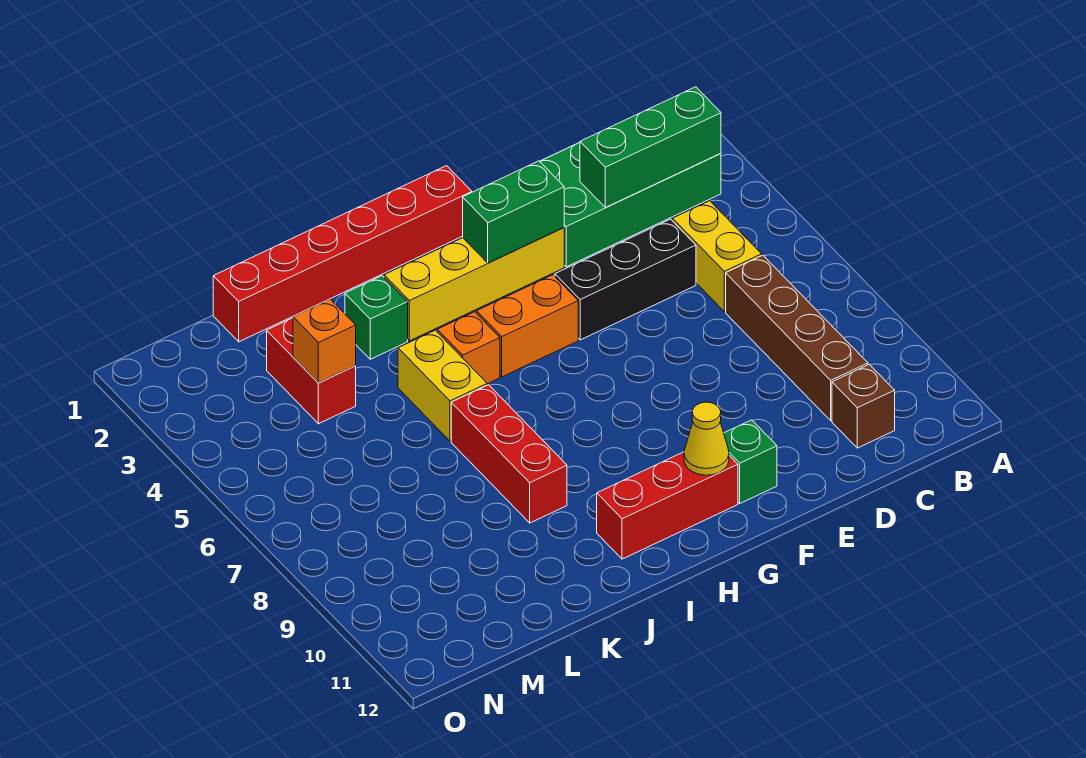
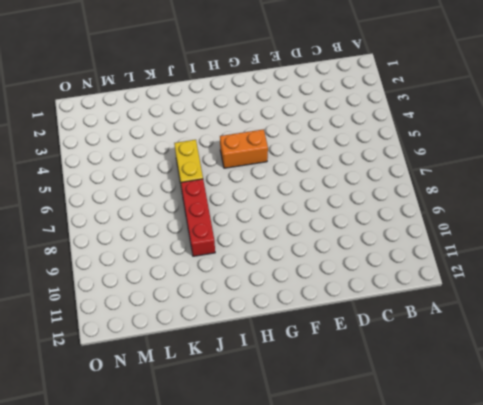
none -> green 2x4 brick [540,143,721,267]
none -> yellow 1x2 brick [672,201,762,312]
none -> brown 1x4 brick [726,255,868,421]

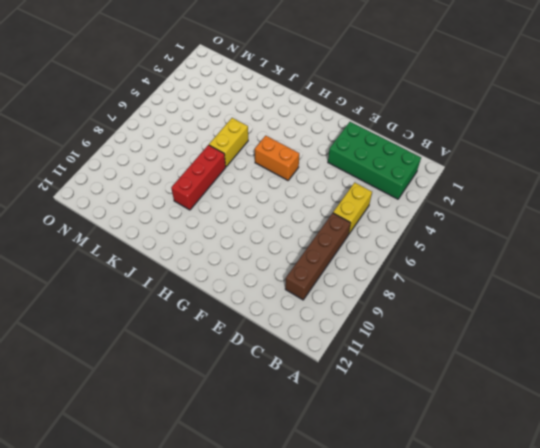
none -> brown 1x1 brick [832,364,895,448]
none -> black 1x3 brick [555,219,696,340]
none -> yellow 1x4 brick [384,228,564,341]

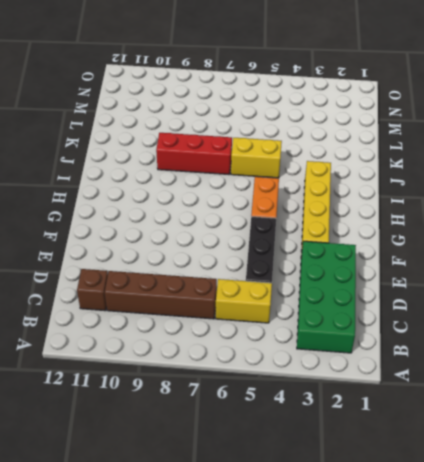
none -> green 1x1 brick [724,420,777,503]
none -> red 1x6 brick [213,166,472,342]
none -> red 1x3 brick [597,452,738,559]

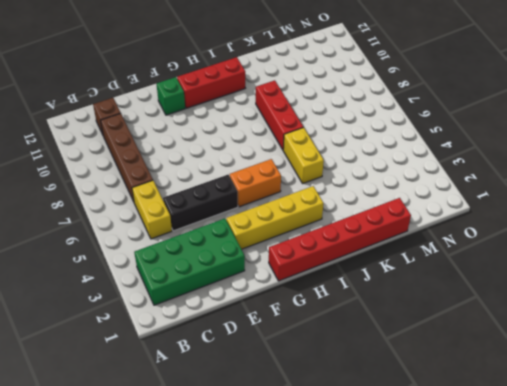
none -> orange 1x1 brick [437,312,500,384]
none -> green 1x1 brick [345,276,408,359]
none -> red 1x2 brick [267,318,356,424]

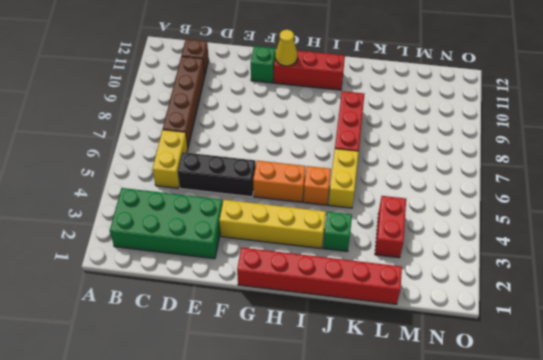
none -> green 1x3 brick [580,87,721,208]
none -> green 1x2 brick [463,161,564,263]
none -> orange 1x1 brick [293,299,356,383]

